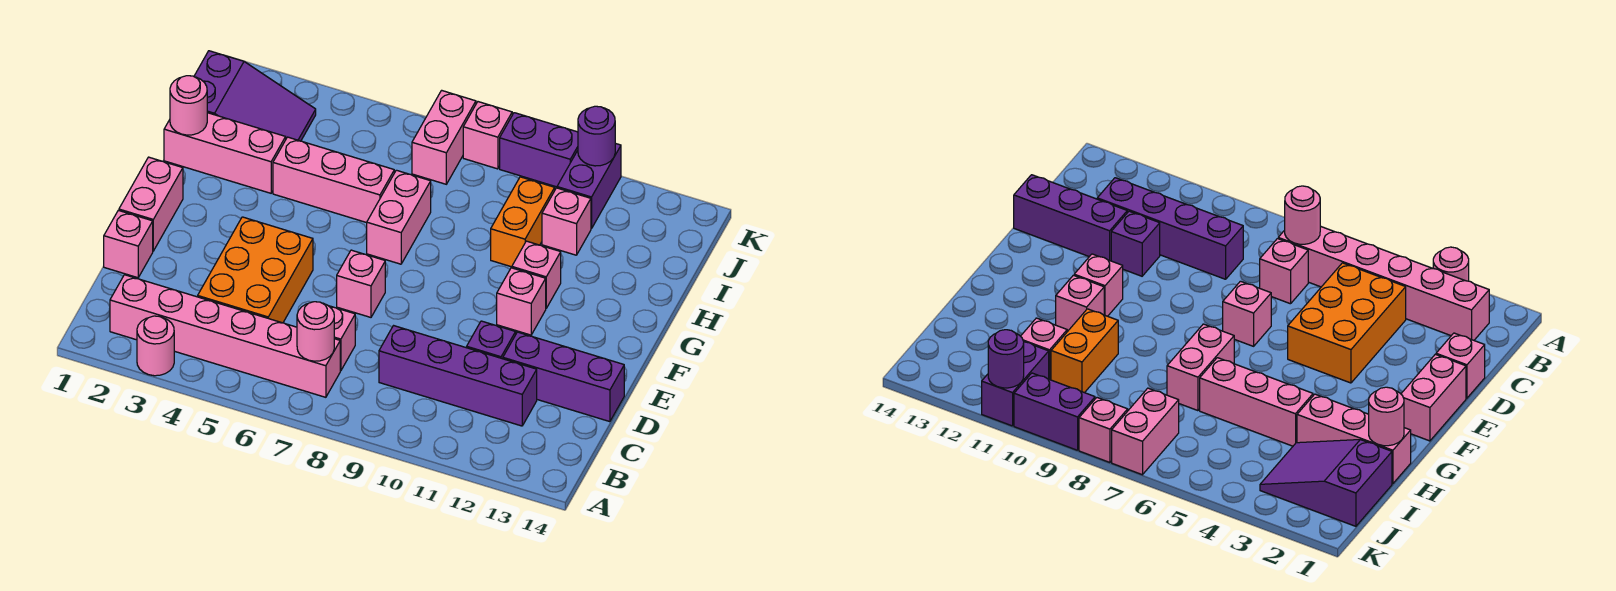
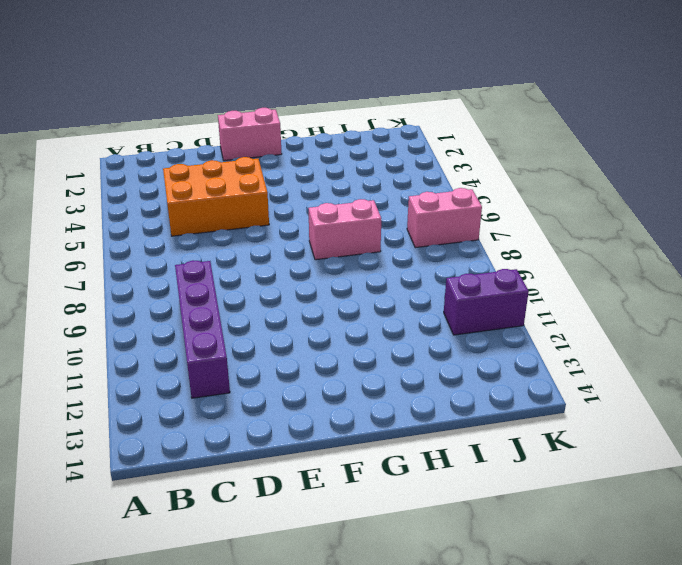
none -> pink 1x1 round brick [137,316,174,376]
none -> pink 1x6 brick [110,275,340,397]
none -> pink 1x1 brick [329,306,355,371]

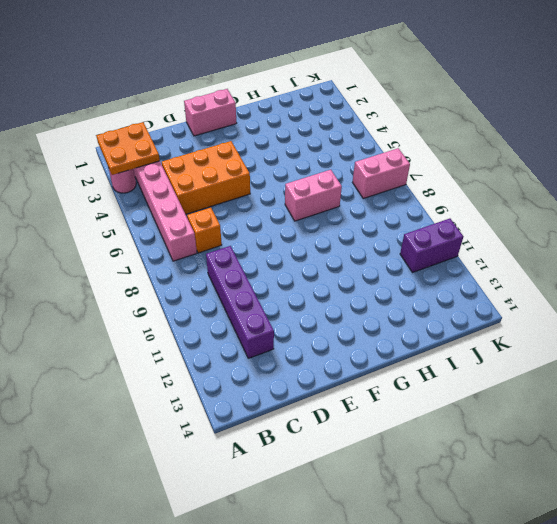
orange 2x2 plate [96,122,160,175] -> none
orange 1x1 brick [187,208,222,253] -> pink 1x1 brick [329,306,355,371]
none -> pink 1x1 brick [104,210,153,278]
none -> purple 1x1 brick [467,321,516,359]
none -> purple 1x3 brick [503,332,624,422]

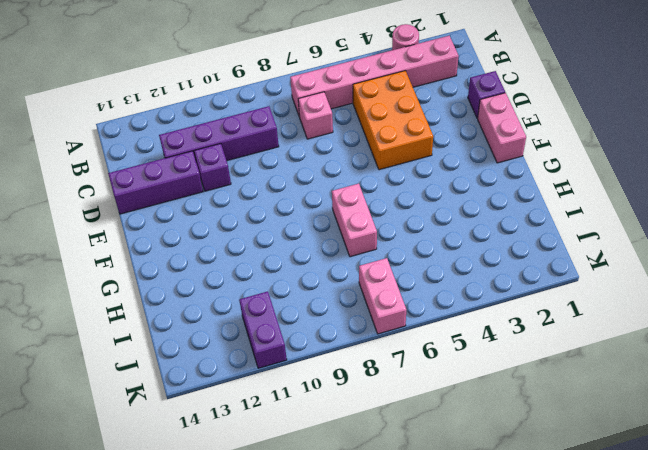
purple 1x1 brick [468,71,505,118] -> pink 1x1 brick [104,210,153,278]
none -> pink 1x1 brick [337,250,385,317]
none -> pink 1x1 brick [497,268,546,335]
none -> pink 1x1 brick [512,241,561,308]

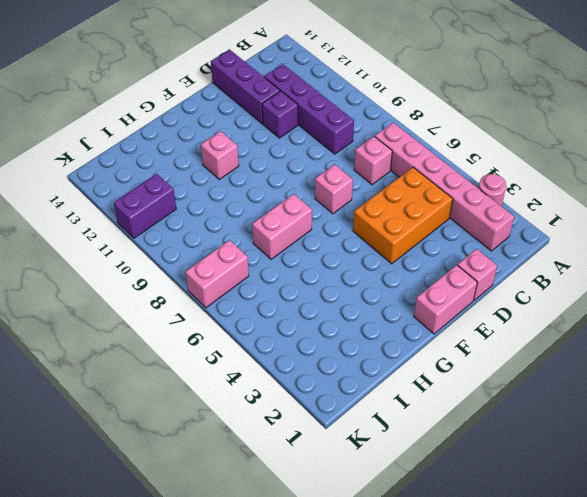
none -> pink 1x1 brick [497,268,546,335]
none -> pink 1x3 brick [164,113,286,193]
none -> pink 1x3 brick [273,137,394,223]

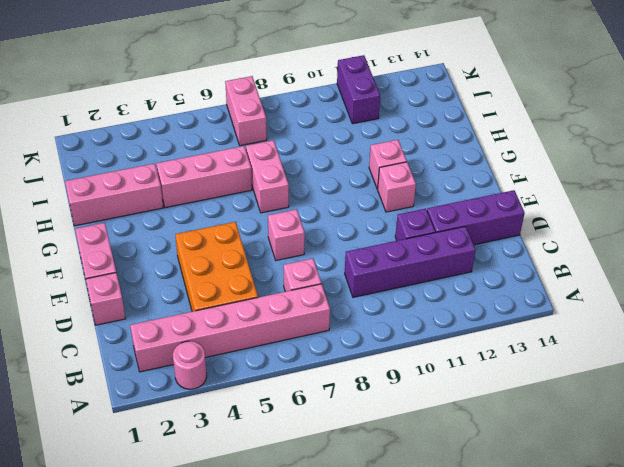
none -> orange 1x2 brick [491,177,555,267]
none -> purple 2x3 slope [194,51,316,141]
none -> pink 1x1 brick [542,188,591,255]

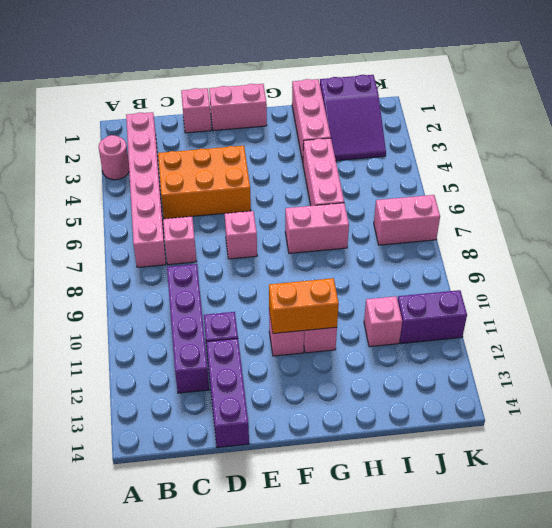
orange 1x2 brick [269,278,339,333] -> orange 1x2 brick moved to [491,177,555,267]
none -> pink 1x1 brick [463,102,512,169]
none -> purple 1x2 brick [500,113,578,187]
none -> pink 1x1 round brick [297,302,334,361]

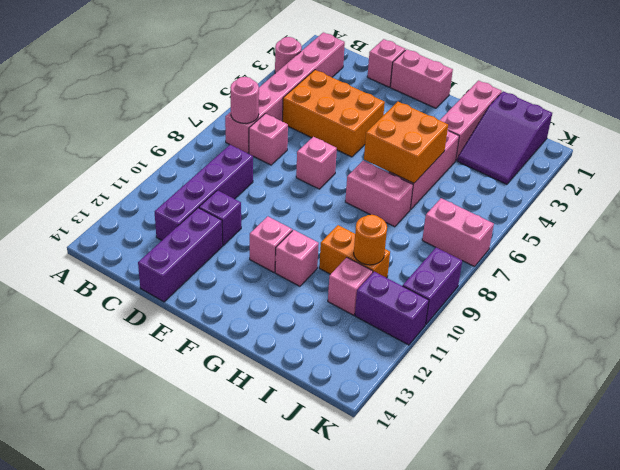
orange 2x2 brick [364,102,448,183] -> none
orange 1x1 round brick [354,215,387,265] -> none
none -> pink 1x1 brick [463,102,512,169]
none -> pink 1x1 round brick [170,76,207,135]
none -> purple 1x1 round brick [578,106,615,166]

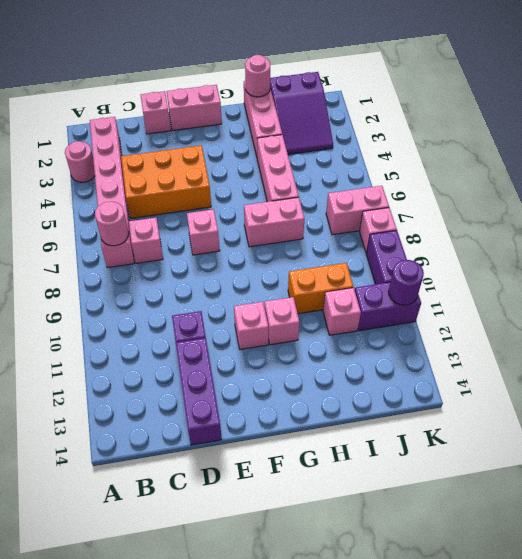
none -> purple 1x4 brick [379,326,537,426]

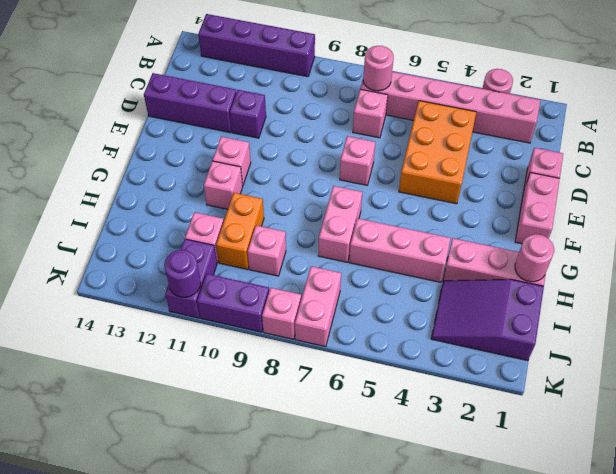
purple 1x4 brick [198,14,315,77] -> purple 1x4 brick moved to [379,326,537,426]
pink 1x1 brick [248,225,286,276] -> none

